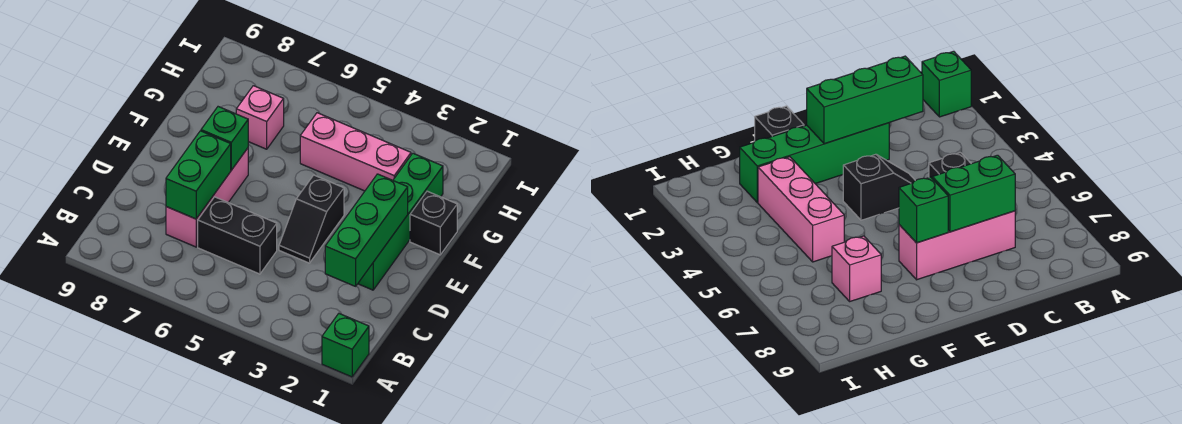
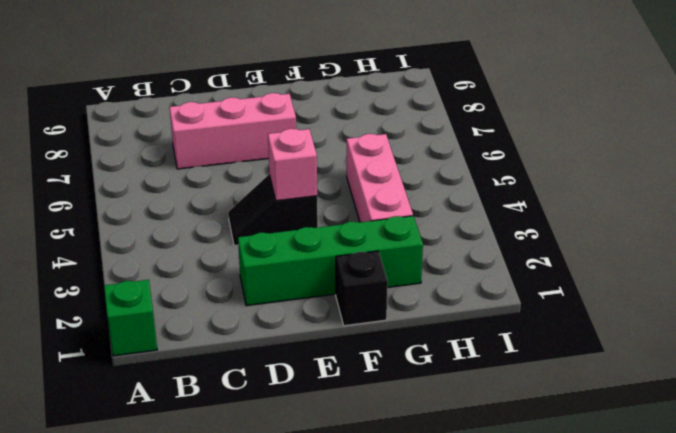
pink 1x1 brick [268,129,317,201] -> pink 1x1 brick moved to [236,86,284,149]
none -> black 1x2 brick [198,197,277,274]
none -> green 1x3 brick [325,174,408,286]

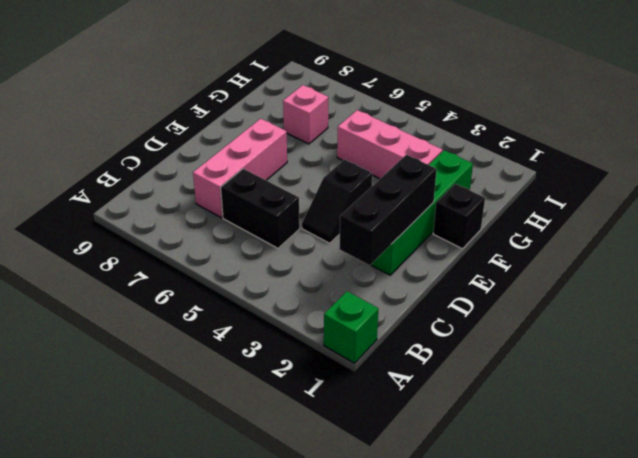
black 1x3 brick [340,155,437,265] -> green 1x3 brick [325,174,408,286]
none -> green 1x2 brick [166,131,231,219]
none -> green 1x1 brick [201,107,248,170]

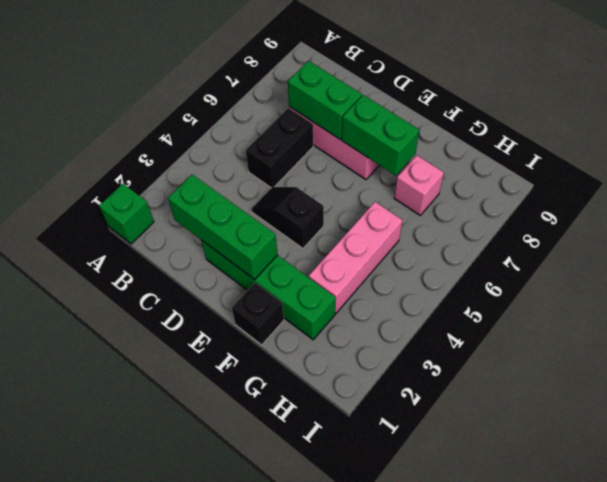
green 1x2 brick [342,95,419,176] -> green 1x1 brick [201,107,248,170]

